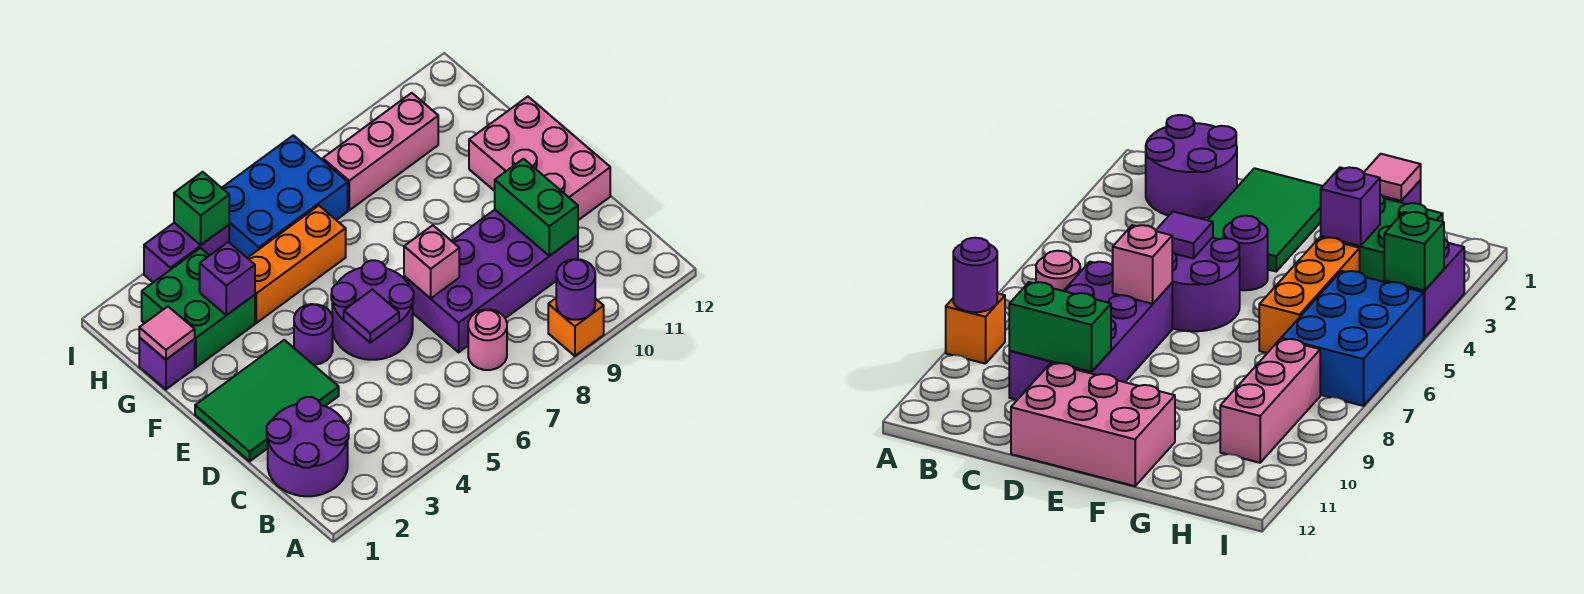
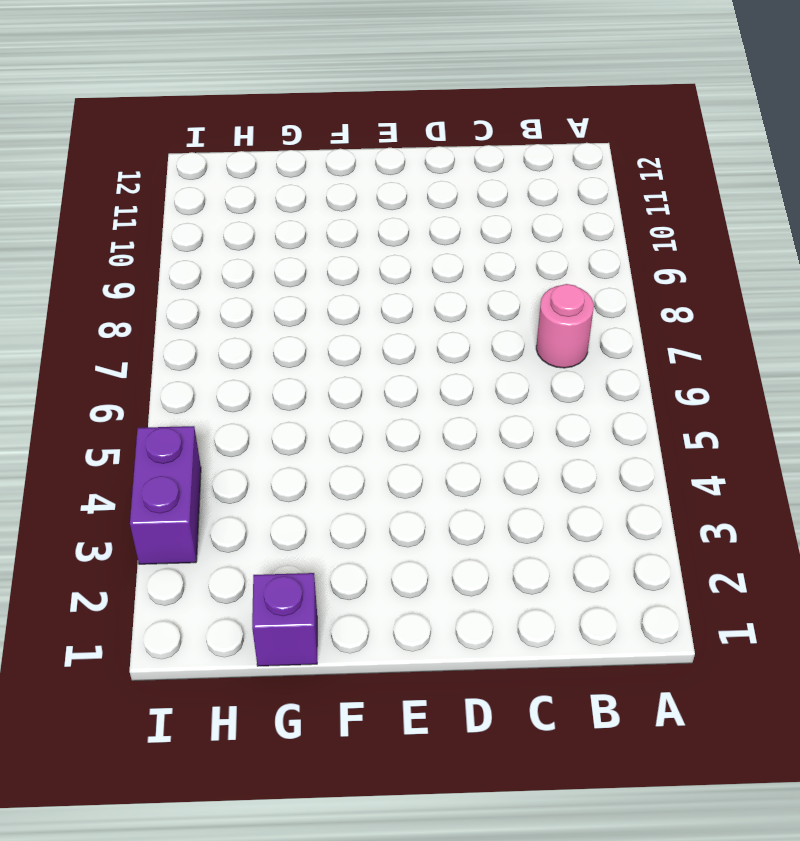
none -> orange 1x1 brick [548,298,604,356]
none -> purple 2x2 round brick [267,397,349,496]
none -> purple 2x4 brick [404,210,578,352]

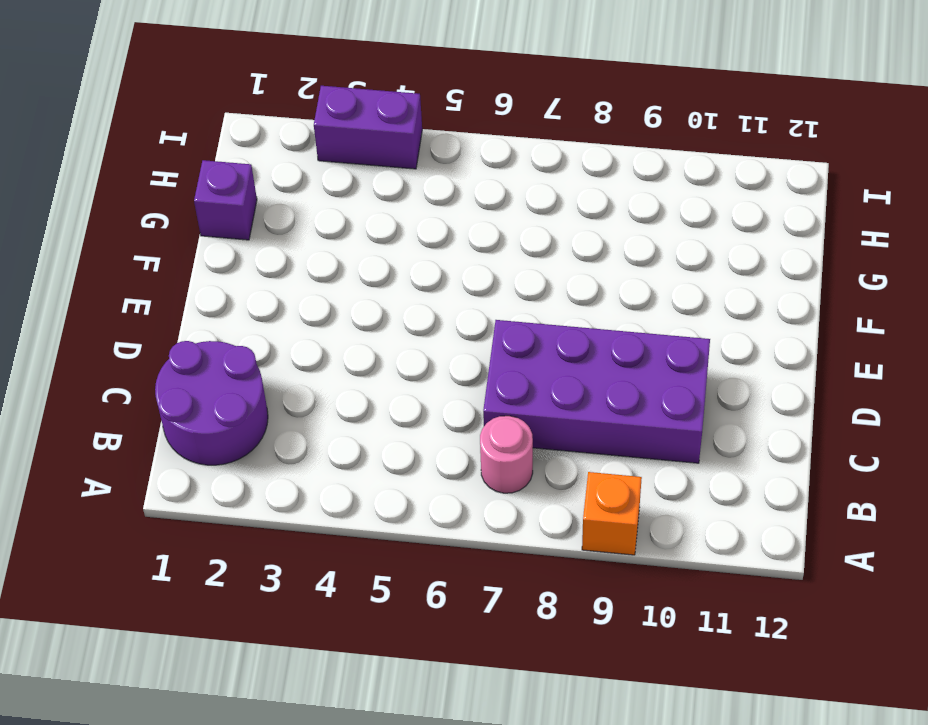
none -> green 2x3 tile [195,340,339,461]
none -> purple 2x2 round brick [331,260,414,360]
none -> pink 2x3 brick [469,97,610,220]

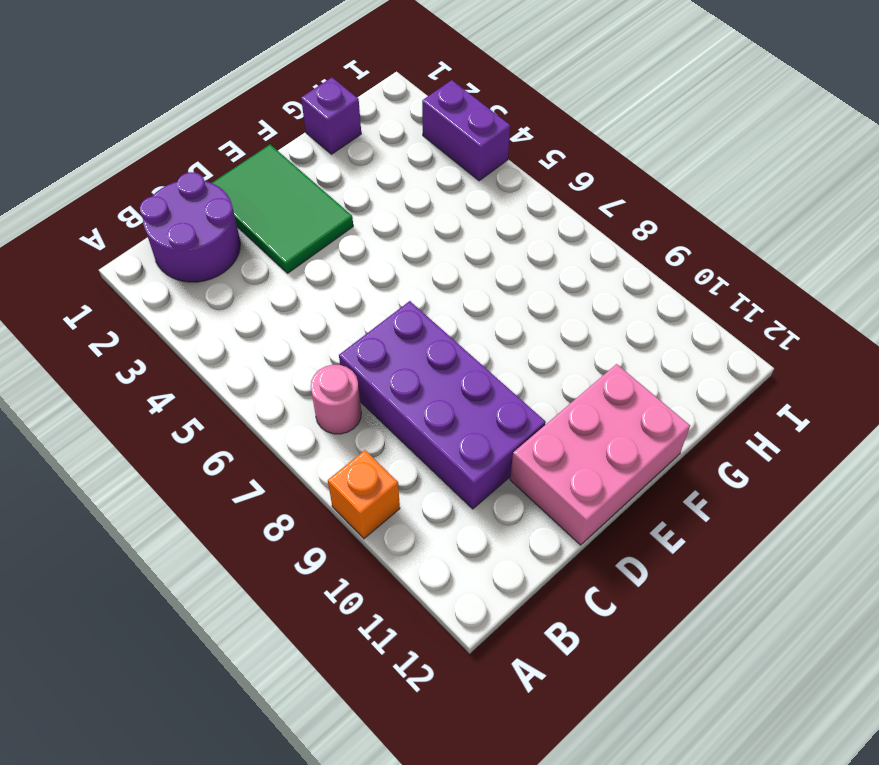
none -> purple 2x2 round brick [331,260,414,360]
none -> purple 1x1 round brick [294,304,333,365]
none -> green 2x2 brick [142,248,255,367]

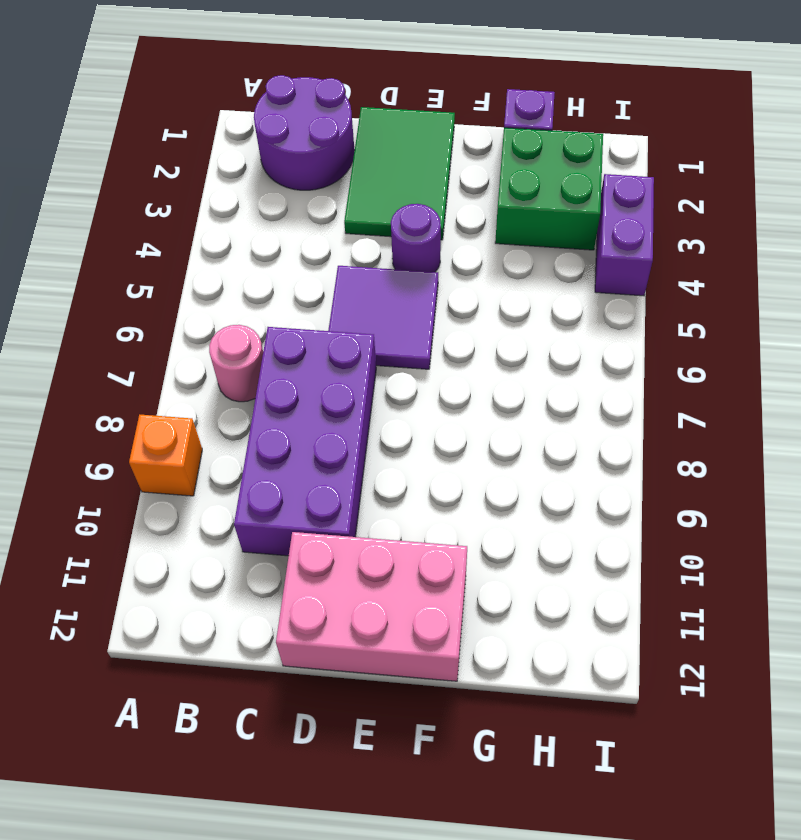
purple 2x2 tile [328,266,438,369] -> purple 2x2 round brick [331,260,414,360]
none -> orange 1x3 brick [248,206,346,323]
none -> blue 2x3 brick [222,135,348,258]
none -> pink 1x3 brick [323,93,438,210]

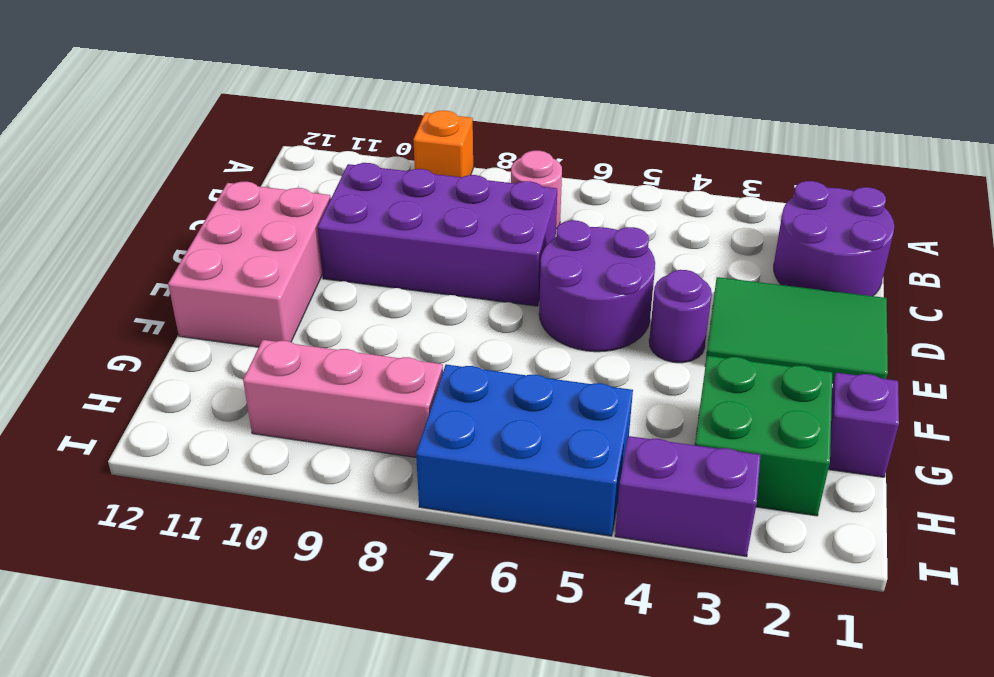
none -> orange 1x3 brick [248,206,346,323]
none -> purple 1x1 round brick [556,259,595,320]
none -> green 1x2 brick [495,159,578,256]

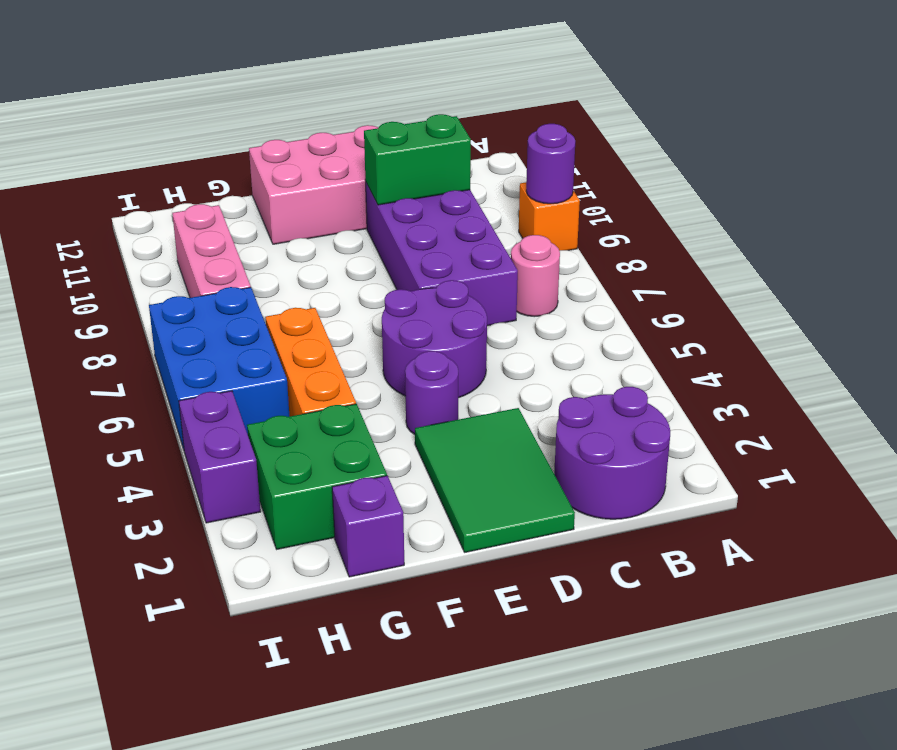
none -> purple 1x1 tile [344,290,399,343]
none -> pink 1x1 brick [404,225,459,298]
none -> pink 1x1 tile [139,307,195,359]

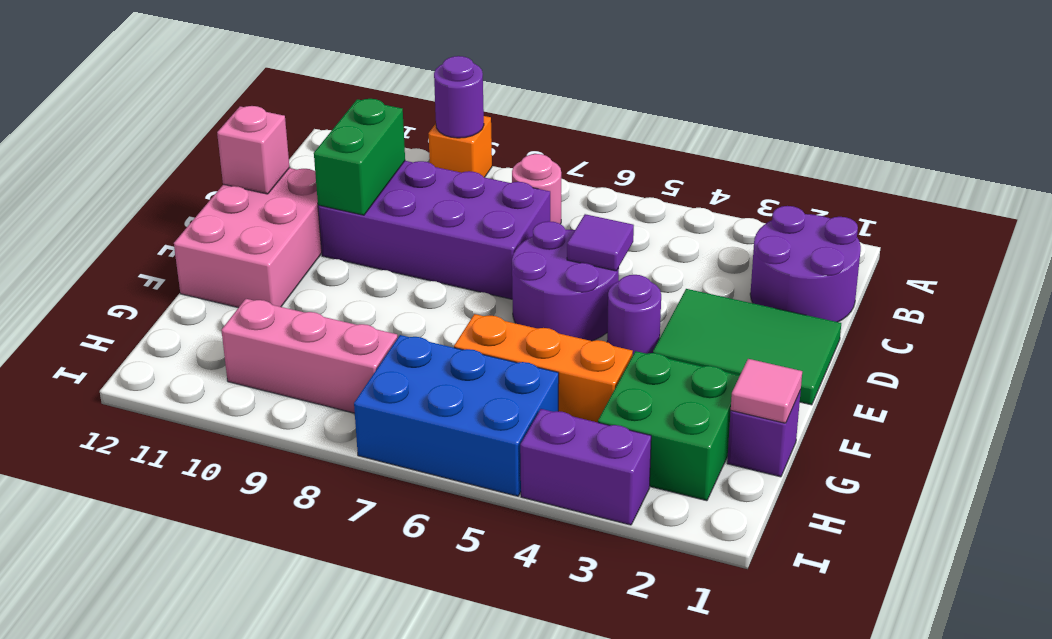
pink 1x1 brick [217,106,290,194] -> pink 1x1 brick moved to [404,225,459,298]
none -> purple 1x1 brick [200,242,255,315]
none -> green 1x1 brick [174,172,229,245]

